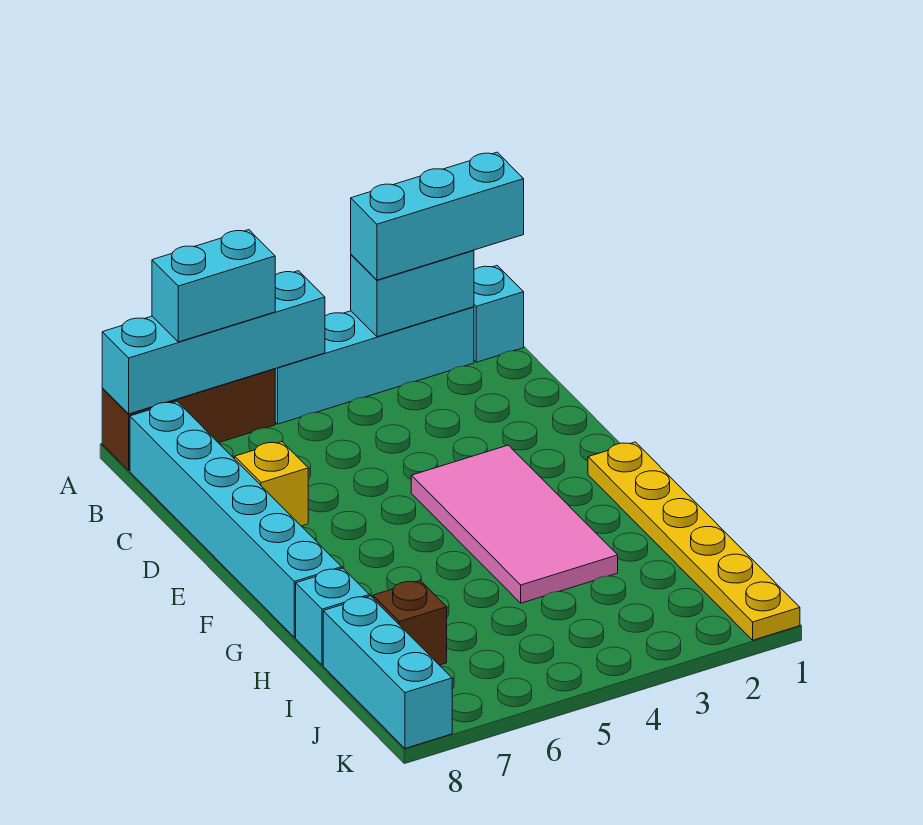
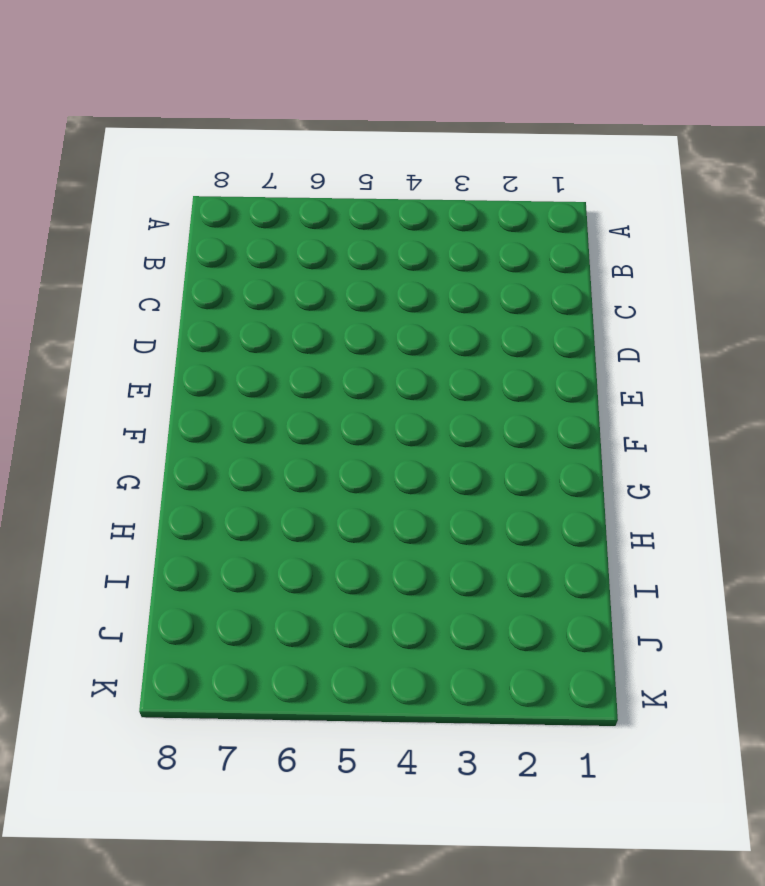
none -> cyan 1x1 brick [474,266,524,362]
none -> cyan 1x4 brick [275,307,474,424]
none -> brown 1x3 brick [102,369,275,470]

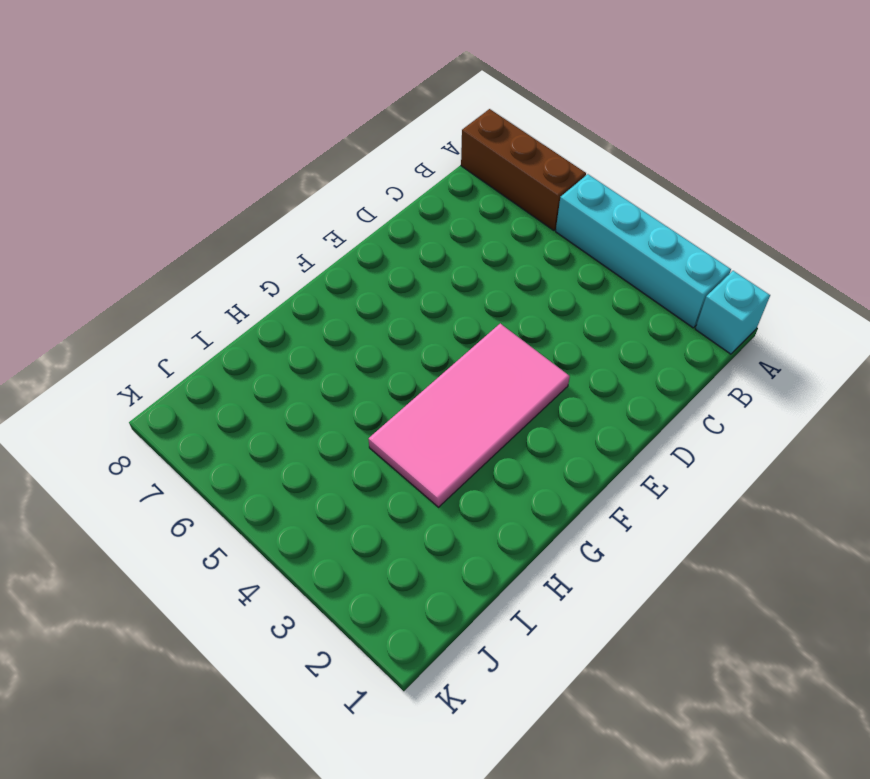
none -> cyan 1x6 brick [130,402,342,637]
none -> yellow 1x1 brick [235,442,308,526]
none -> yellow 1x6 plate [588,442,800,640]

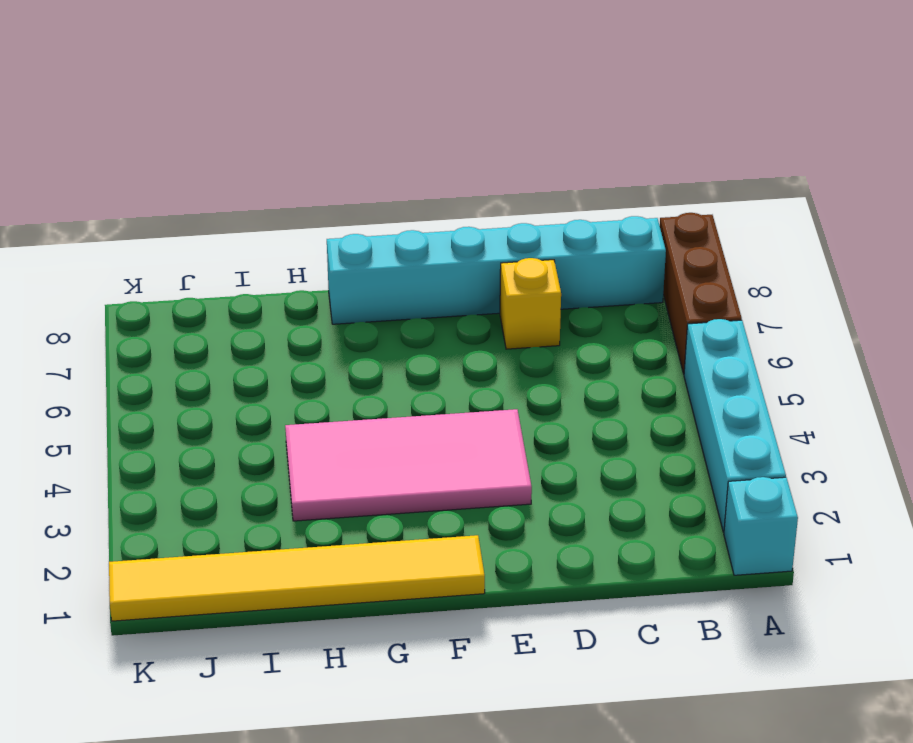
yellow 1x6 tile [109,535,485,621] -> yellow 1x6 plate [588,442,800,640]
none -> cyan 1x1 brick [296,568,369,665]
none -> brown 1x1 brick [373,581,447,665]
none -> cyan 1x3 brick [323,596,452,748]

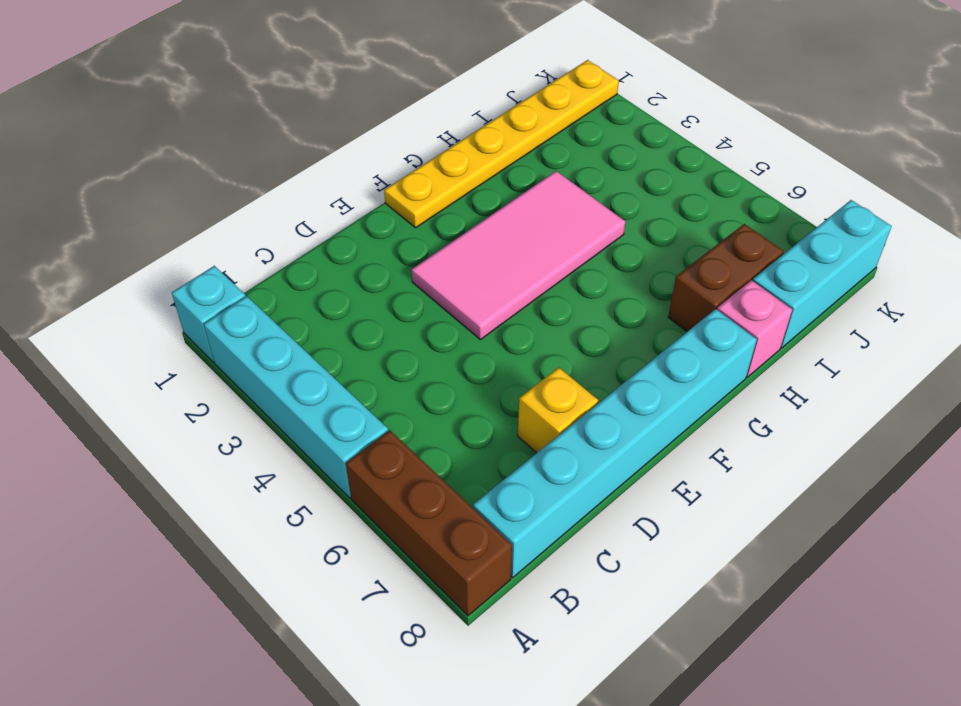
brown 1x2 brick [668,224,784,332] -> brown 1x1 brick [373,581,447,665]
pink 1x1 brick [717,280,792,377] -> cyan 1x1 brick [296,568,369,665]
none -> cyan 1x2 brick [351,250,474,337]
none -> cyan 1x4 brick [102,271,325,414]
none -> cyan 1x3 brick [351,152,524,280]

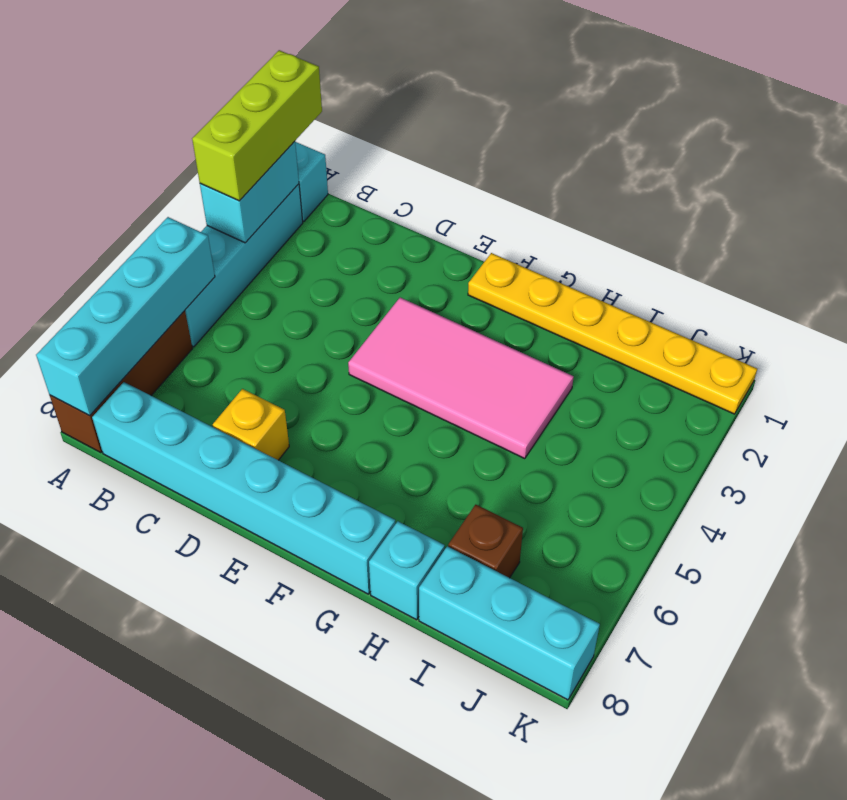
lime 1x3 brick [192,50,322,201] -> cyan 1x3 brick [351,152,524,280]
none -> cyan 1x2 brick [152,230,275,342]

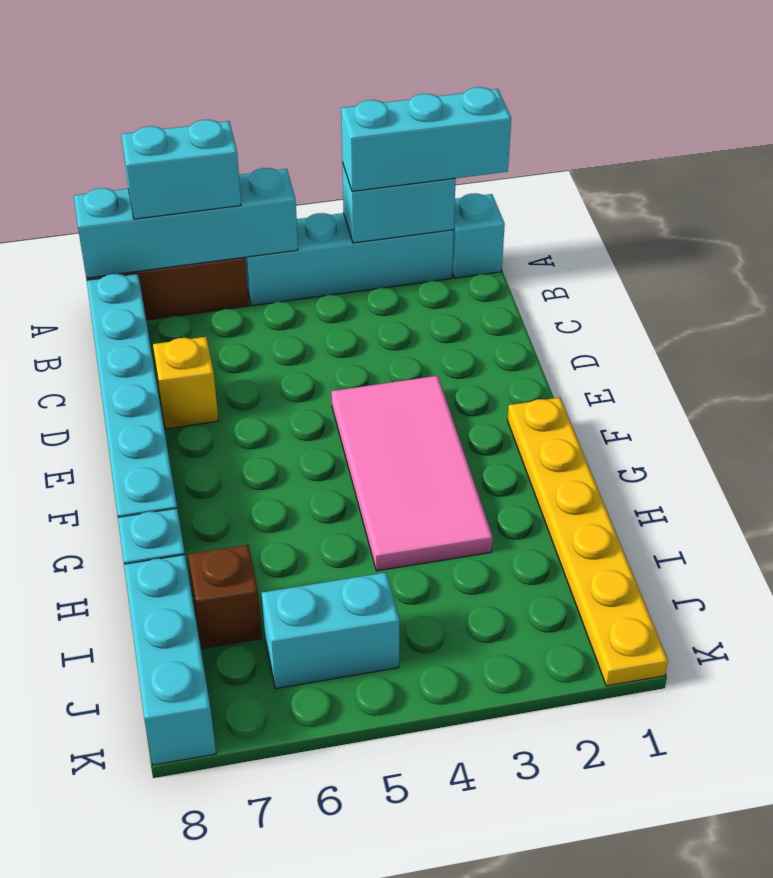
cyan 1x2 brick [262,572,400,689] -> none

